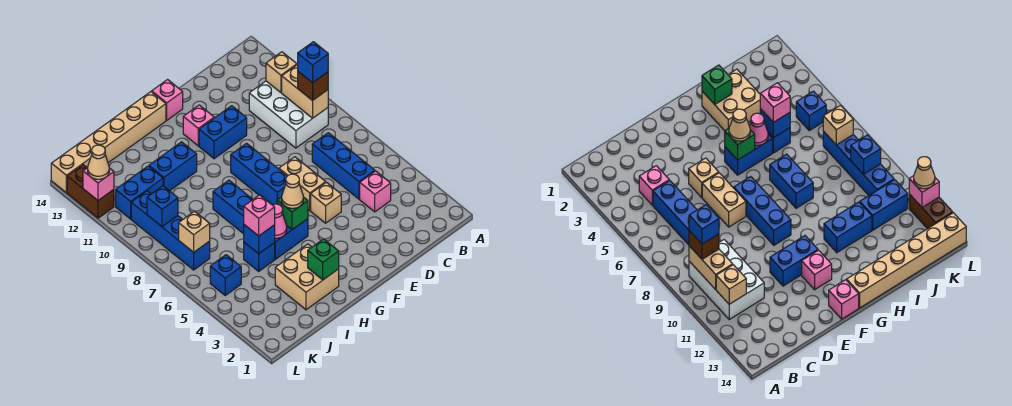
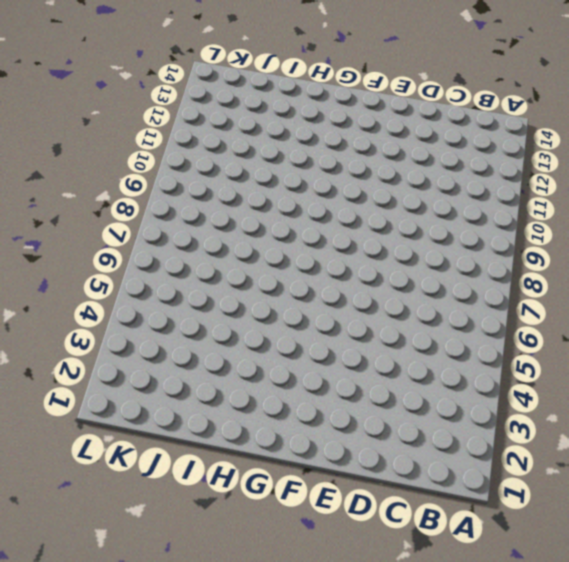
none -> white 2x3 brick [249,81,328,148]
none -> pink 1x1 brick [360,171,391,212]
none -> blue 1x3 brick [312,133,375,199]
none -> tan 1x1 brick [311,182,341,223]

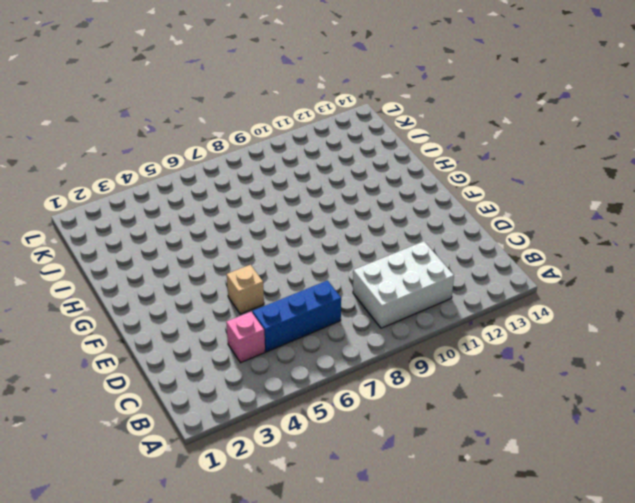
none -> tan 1x2 brick [279,157,326,210]
none -> blue 1x2 brick [199,106,247,159]
none -> blue 1x3 brick [231,143,287,205]
none -> pink 1x1 brick [183,105,214,146]

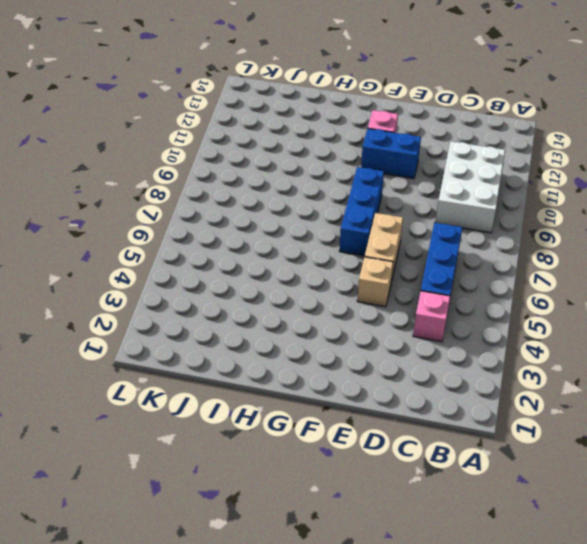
none -> pink 1x1 brick [152,80,183,120]
none -> blue 1x2 brick [274,219,308,259]
none -> tan 1x6 brick [51,92,166,193]
none -> tan 2x2 brick [275,244,339,310]

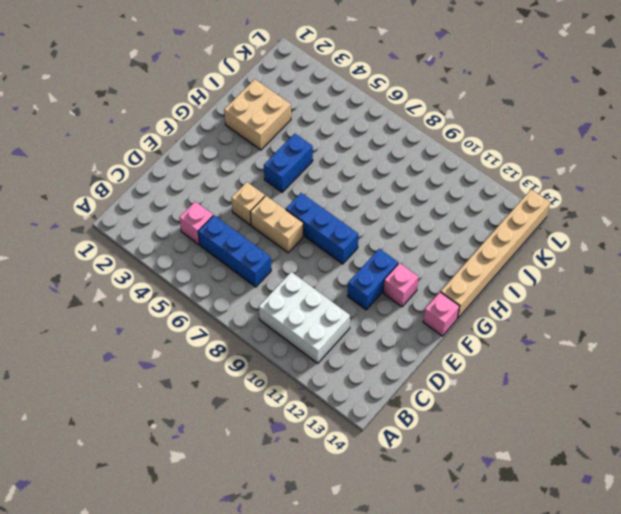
none -> blue 1x2 brick [213,180,253,234]
none -> blue 1x2 brick [149,142,197,191]
none -> blue 1x1 brick [244,242,275,271]
none -> blue 1x2 brick [116,166,163,219]

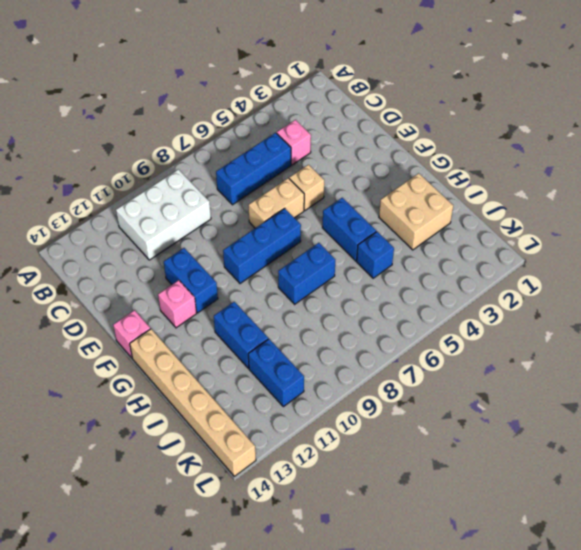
none -> blue 1x1 brick [210,255,241,295]
none -> blue 1x4 brick [131,191,210,270]
none -> brown 1x2 brick [67,165,114,218]
none -> tan 1x2 brick [282,64,328,118]

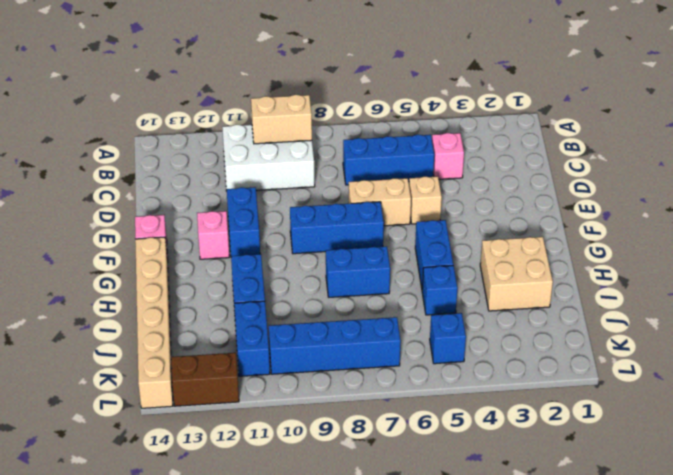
none -> tan 1x1 brick [266,52,297,93]
none -> green 1x1 brick [277,197,308,230]
none -> green 1x1 brick [308,239,339,280]
none -> pink 1x1 cone [273,204,287,238]

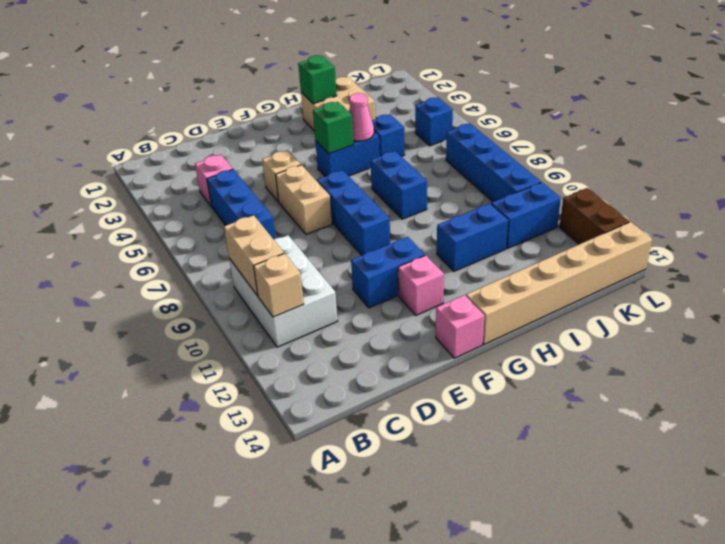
none -> blue 1x1 brick [244,225,275,254]
none -> tan 1x1 brick [179,211,210,252]
none -> blue 1x1 brick [147,186,178,227]
none -> pink 1x1 brick [83,168,114,200]

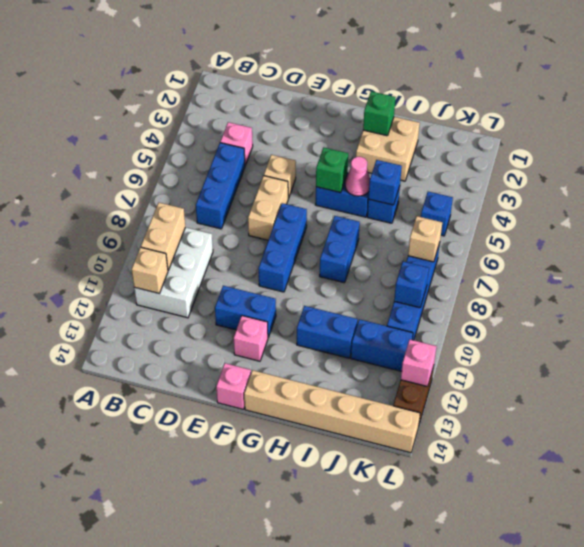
none -> brown 1x1 brick [298,71,328,101]
none -> tan 1x1 cone [282,174,303,208]
none -> pink 1x1 brick [244,195,275,236]
none -> tan 1x1 cone [88,145,109,179]

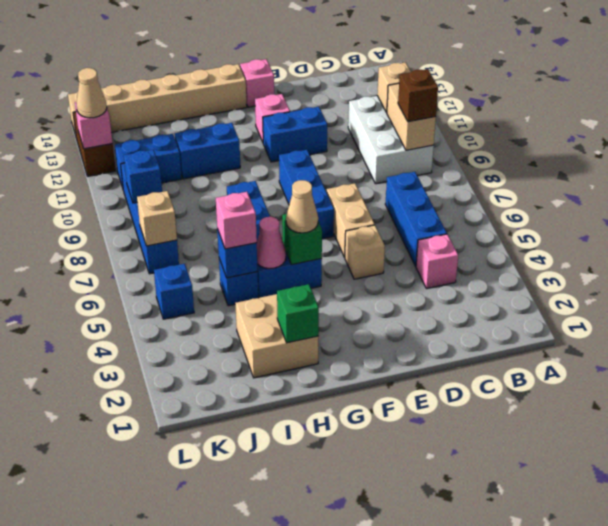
none -> blue 1x1 brick [298,42,328,83]

